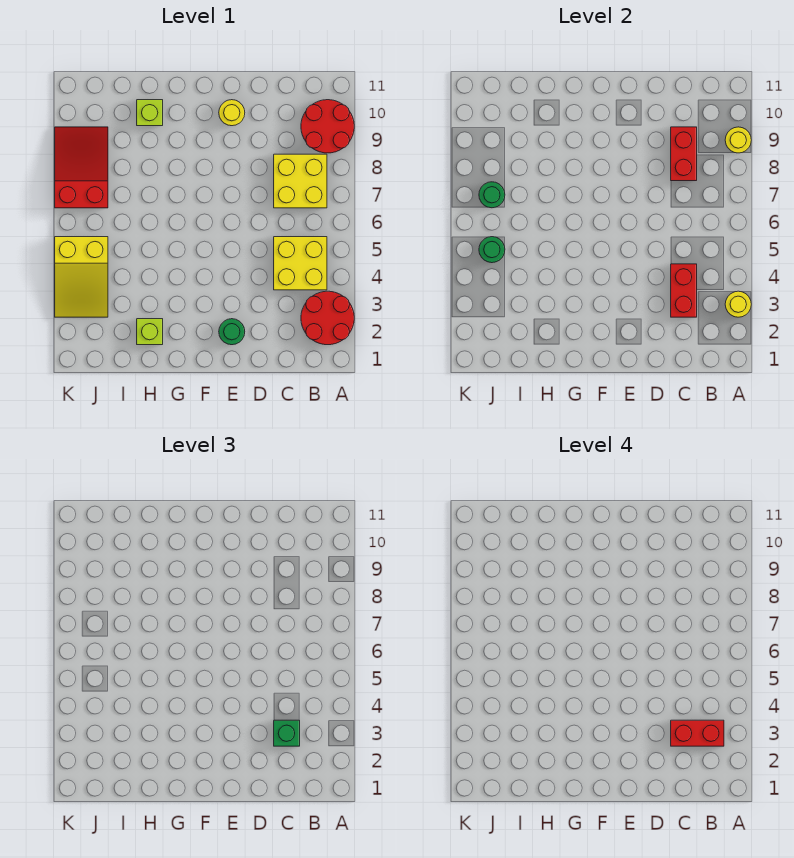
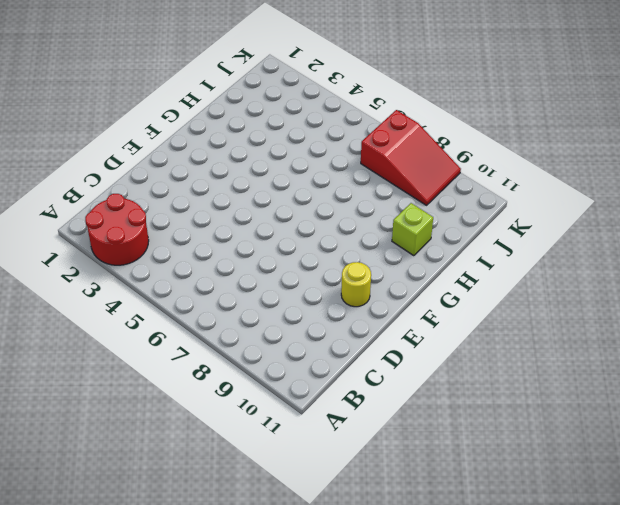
none -> red 2x2 round brick [301,100,354,153]
none -> yellow 2x2 brick [274,237,327,290]
none -> yellow 2x2 brick [274,154,327,208]

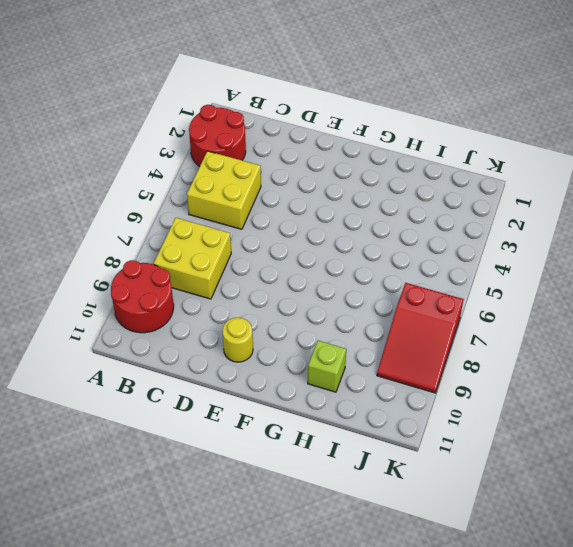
none -> green 1x1 round brick [219,319,245,345]
none -> lime 1x1 brick [137,319,163,345]
none -> yellow 2x3 slope [55,237,108,317]

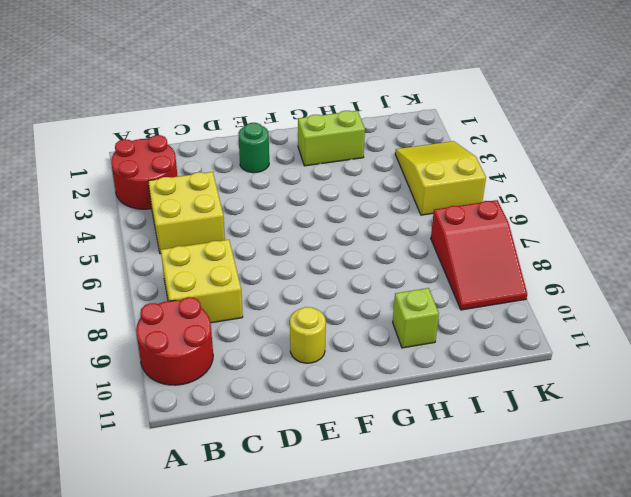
lime 1x2 brick [298,111,365,166] -> lime 1x1 brick [137,319,163,345]
none -> yellow 1x1 round brick [725,291,751,317]
none -> yellow 1x1 round brick [725,127,751,153]
none -> red 1x2 brick [671,264,697,317]

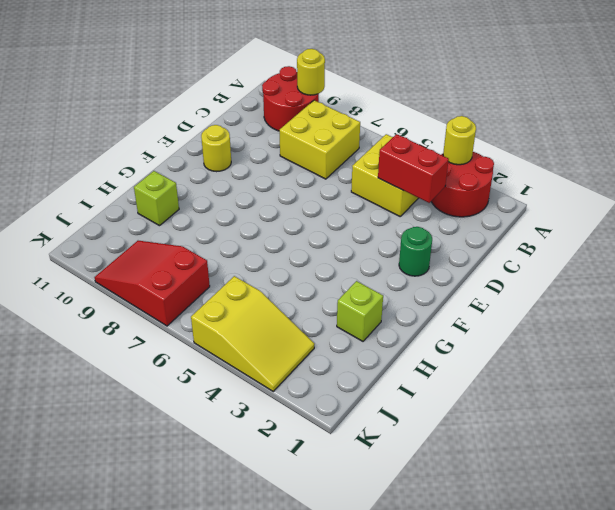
none -> red 1x2 brick [671,127,697,181]
none -> green 1x1 round brick [479,237,505,263]
none -> green 1x1 round brick [479,182,505,208]

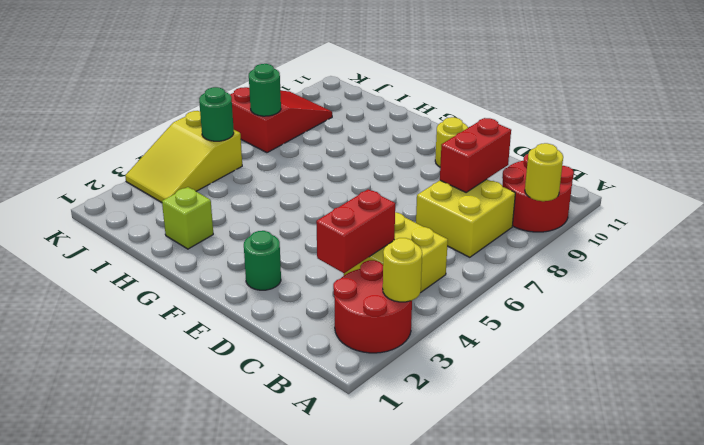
none -> lime 1x1 brick [137,100,163,126]
none -> green 1x1 brick [274,720,300,746]
none -> red 1x2 brick [671,720,724,746]

